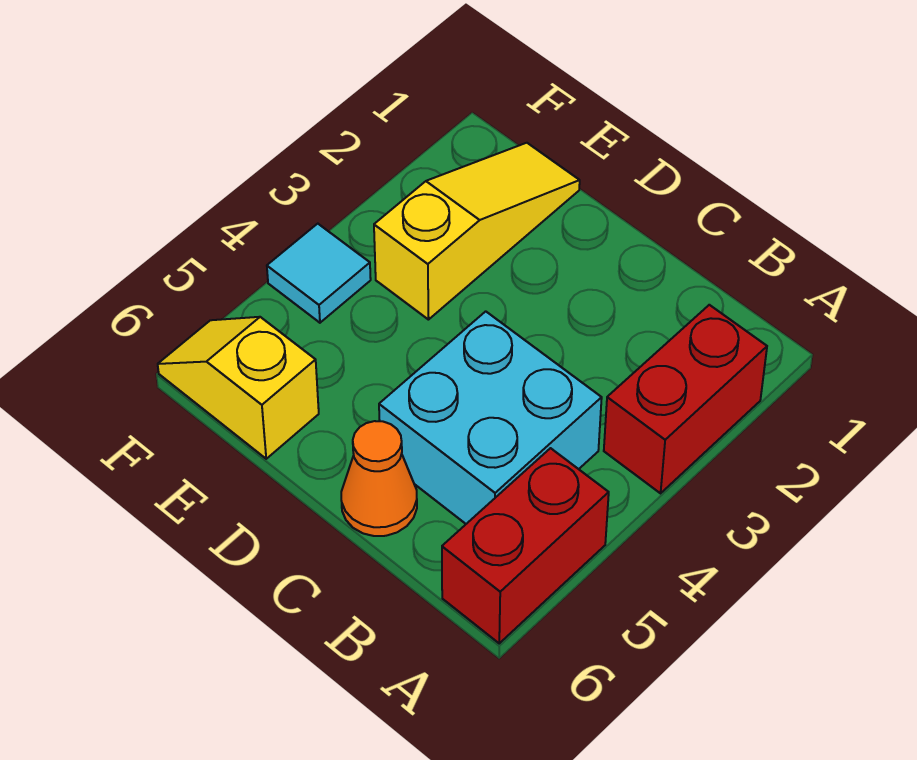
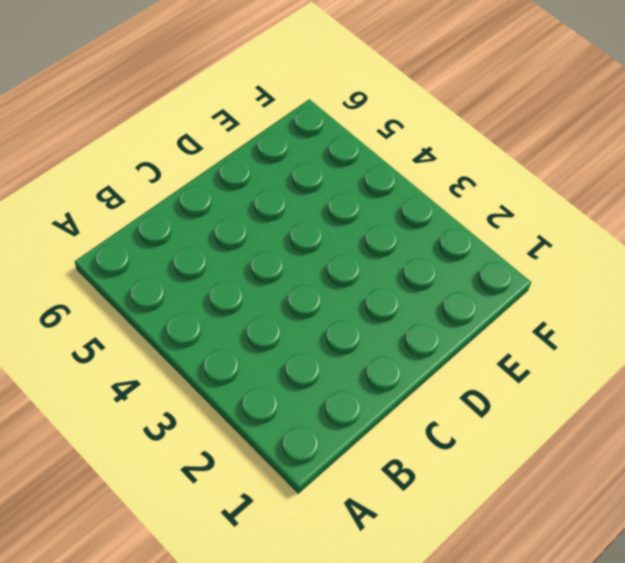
none -> red 1x2 brick [604,305,767,493]
none -> red 1x2 brick [442,448,609,643]

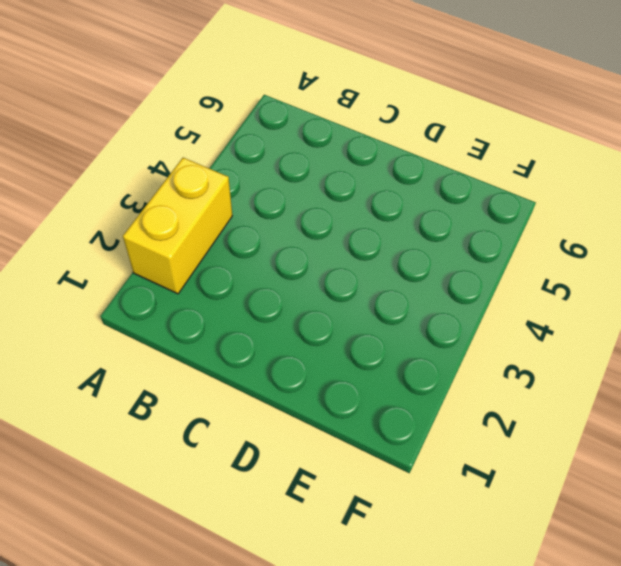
yellow 1x2 brick [123,158,232,294] -> red 1x2 brick [604,305,767,493]
none -> red 1x2 brick [442,448,609,643]
none -> cyan 2x2 brick [379,311,602,524]

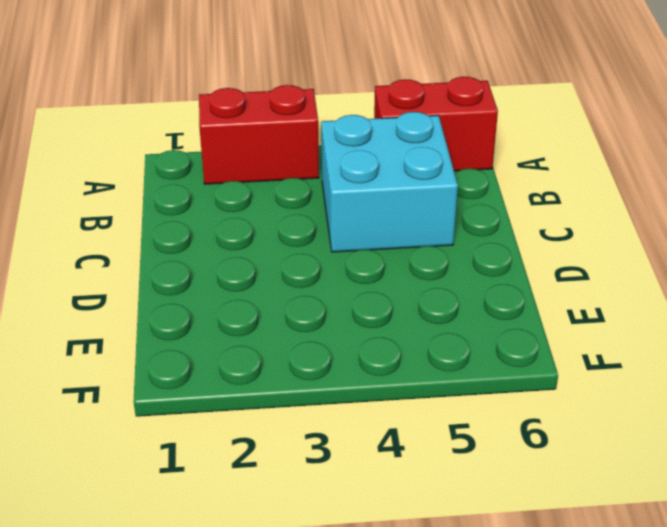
none -> orange 1x1 cone [341,421,417,536]
none -> yellow 1x3 slope [374,143,580,320]

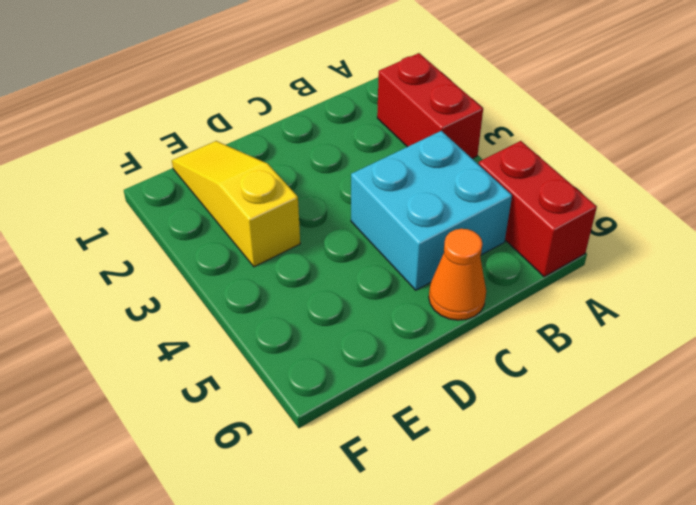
none -> yellow 1x2 slope [158,317,319,459]
none -> cyan 1x1 tile [267,224,371,323]

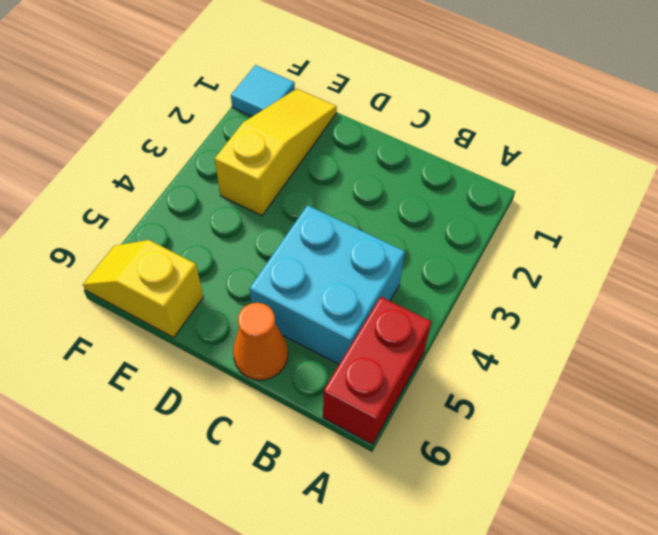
cyan 1x1 tile [231,65,295,117] -> cyan 1x1 tile moved to [267,224,371,323]
none -> red 1x2 brick [604,305,767,493]

